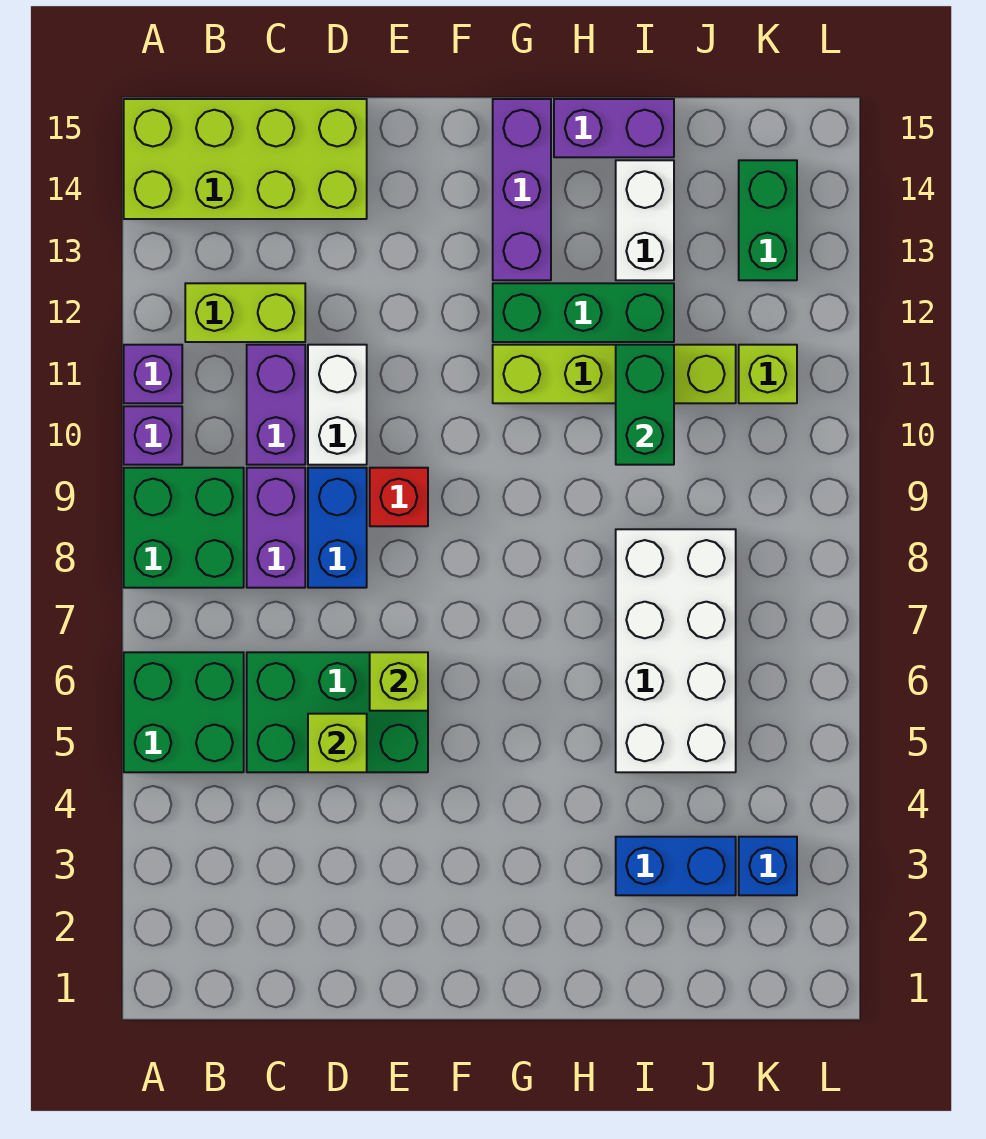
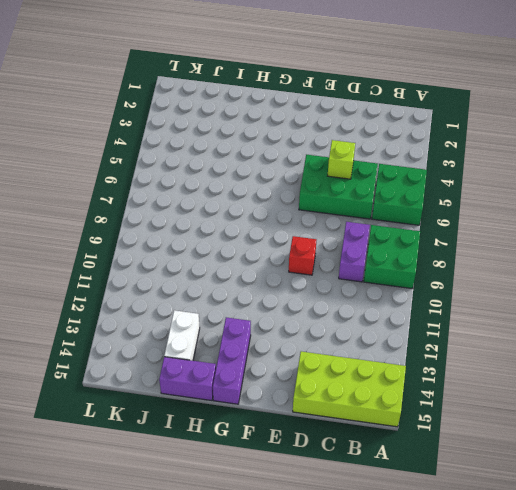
none -> purple 1x1 brick [124,406,182,465]
none -> purple 1x1 brick [124,345,182,403]
none -> lime 1x2 brick [185,283,305,342]

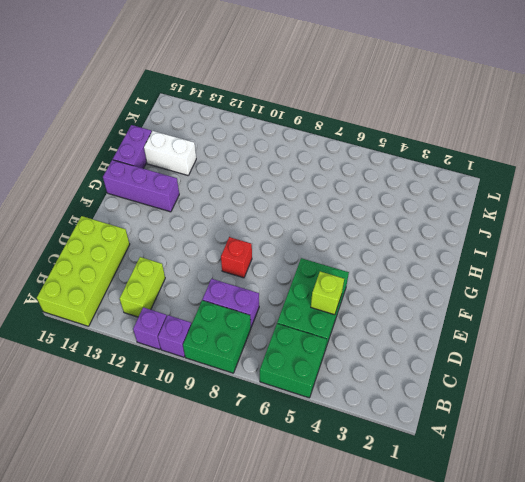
none -> purple 1x2 brick [247,345,305,465]
none -> blue 1x2 brick [308,468,367,588]
none -> white 1x2 brick [308,345,367,465]

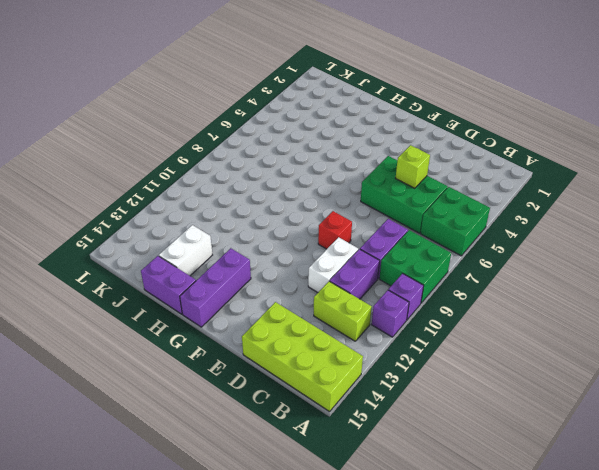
none -> blue 1x2 brick [308,468,367,588]
none -> lime 1x4 brick [493,345,736,403]
none -> green 1x3 brick [493,283,674,342]

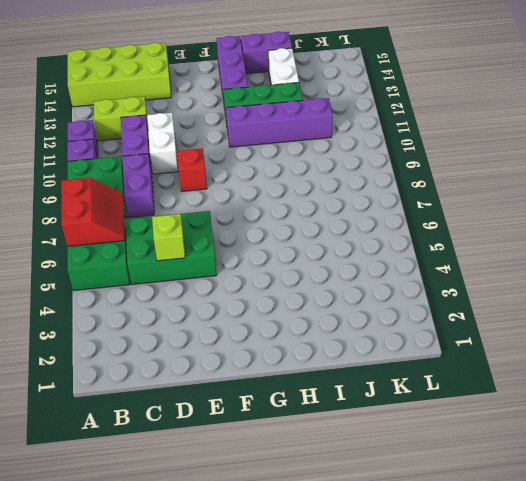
red 2x2 slope [62,178,125,246] -> none
purple 1x4 brick [226,98,333,147] -> lime 1x4 brick [493,345,736,403]
none -> blue 1x2 brick [308,468,367,588]
none -> blue 1x2 brick [616,837,736,895]
none -> white 2x4 brick [616,529,736,772]

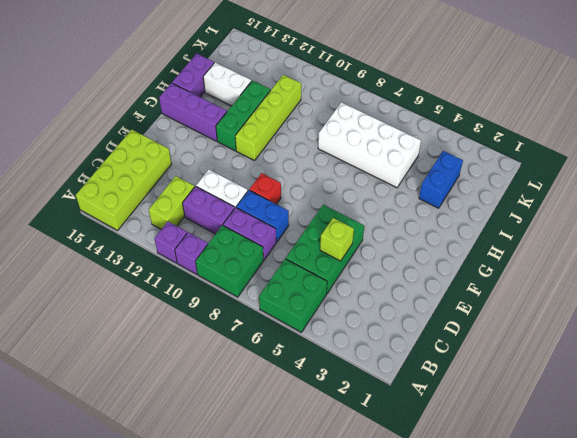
none -> blue 1x1 brick [739,837,797,895]
none -> lime 1x1 brick [739,345,797,403]
none -> green 1x2 brick [739,160,797,280]

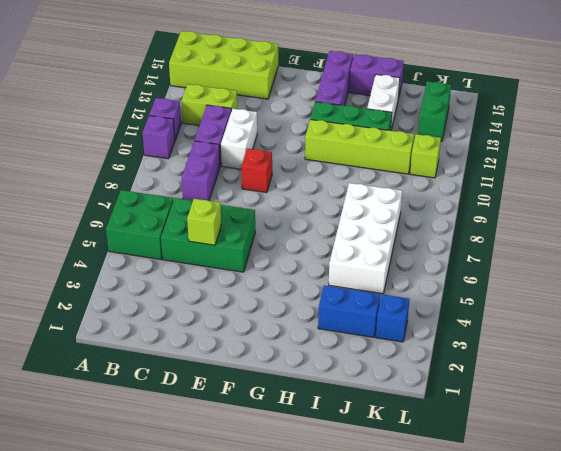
none -> green 2x2 brick [124,468,244,588]
none -> blue 1x2 brick [308,468,367,588]
none -> lime 1x1 brick [370,652,428,711]

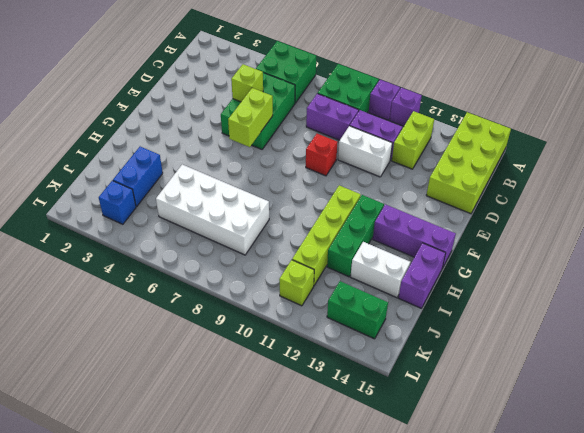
lime 1x2 brick [228,88,273,147] -> lime 1x1 brick [370,652,428,711]
none -> blue 1x2 brick [308,468,367,588]
none -> green 1x2 brick [616,345,674,465]

